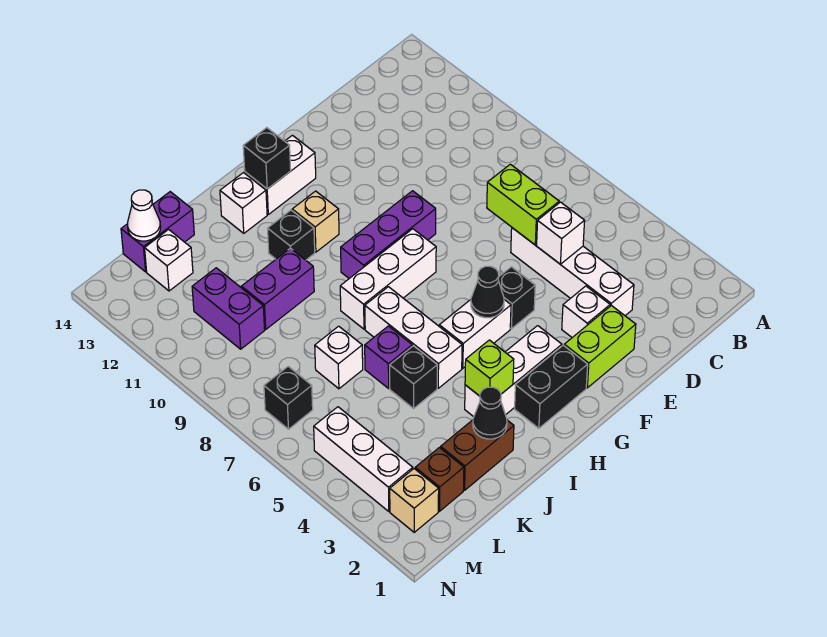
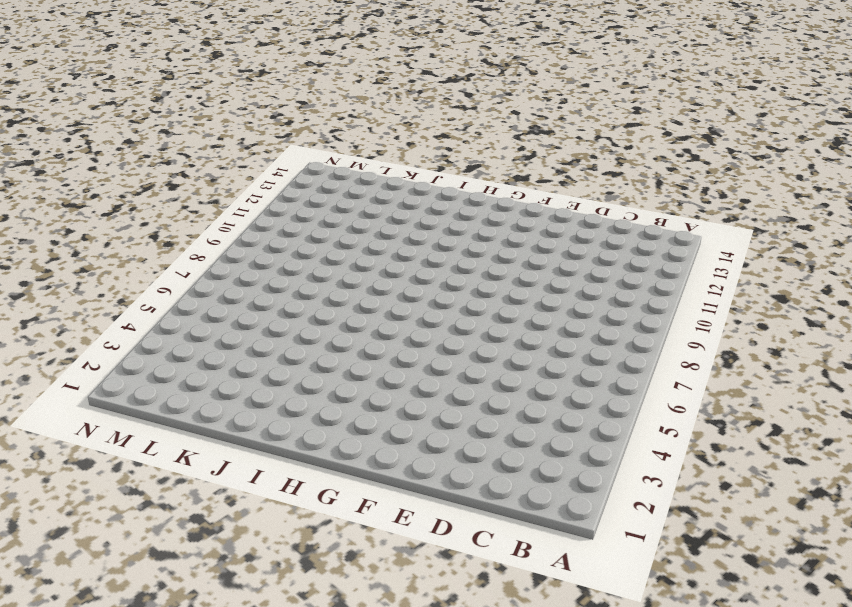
none -> white 1x4 brick [511,228,634,316]
none -> lime 1x2 brick [564,305,636,388]
none -> white 1x1 brick [562,286,610,337]
none -> black 1x1 brick [498,267,535,329]

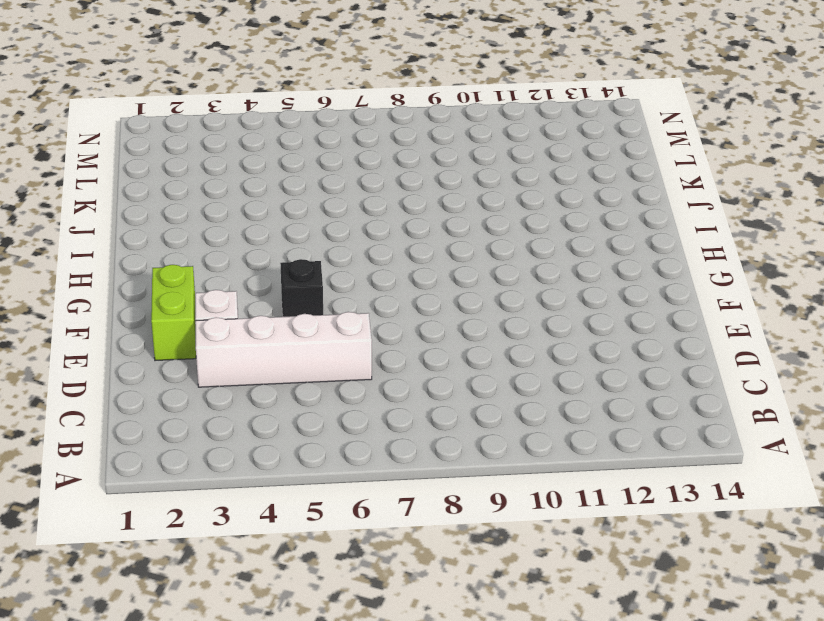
none -> purple 1x3 brick [341,191,436,278]
none -> black 1x2 brick [515,345,588,428]
none -> white 1x3 brick [465,326,562,417]
none -> white 1x2 brick [439,300,511,368]

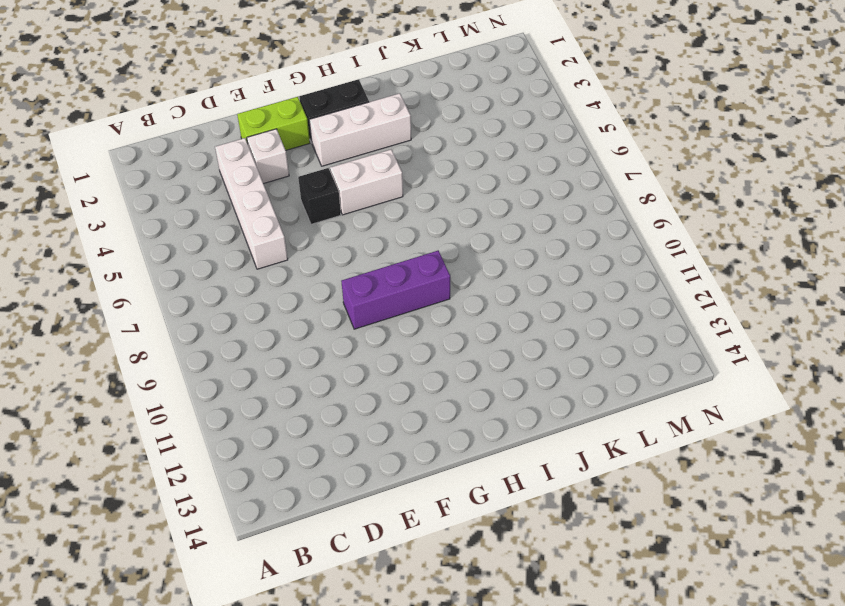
none -> white 1x3 brick [340,229,436,329]
none -> white 1x2 brick [245,135,316,214]
none -> tan 1x1 brick [292,191,339,252]
none -> white 1x3 brick [365,287,462,388]

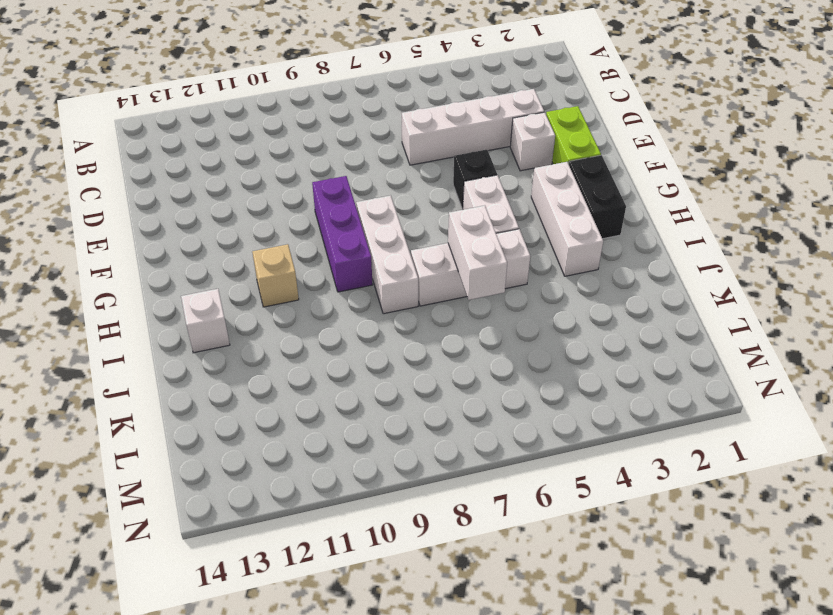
white 1x2 brick [448,206,507,300] -> white 1x2 brick moved to [245,135,316,214]
none -> black 1x1 brick [268,210,315,260]
none -> brown 1x2 brick [441,420,514,490]
none -> black 1x1 brick [390,346,437,408]
none -> purple 1x1 brick [365,326,412,388]

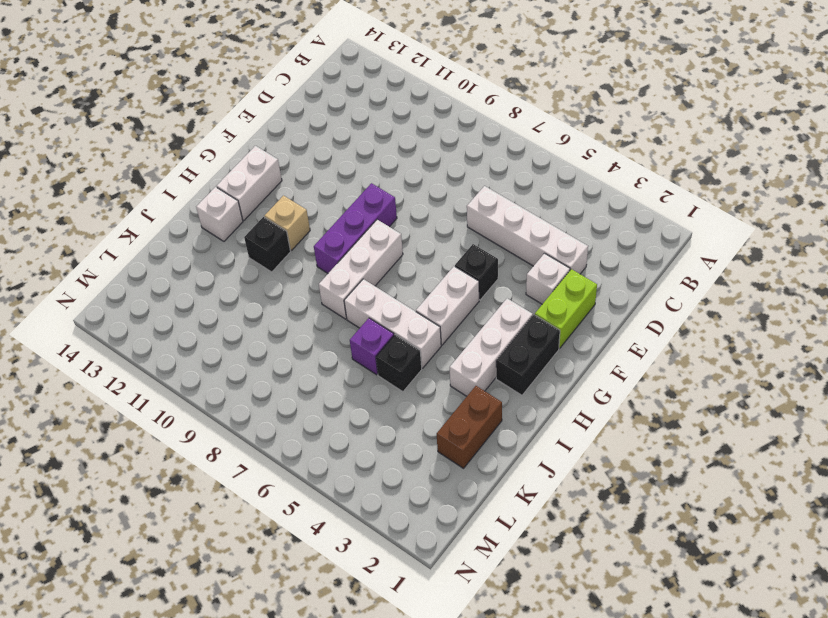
none -> purple 1x2 brick [242,248,314,329]
none -> white 1x1 brick [315,326,363,389]
none -> purple 1x2 brick [121,192,194,272]
none -> brown 1x1 brick [415,448,464,511]

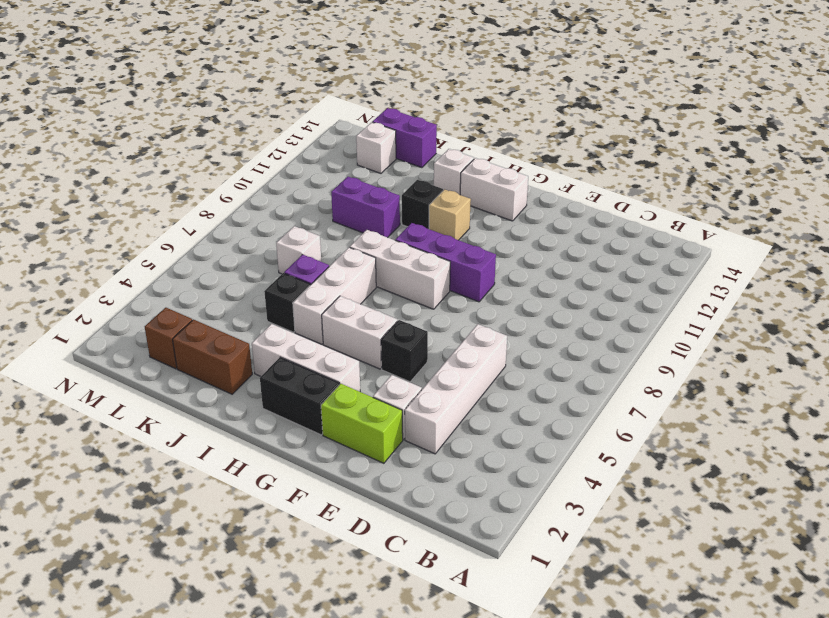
none -> purple 1x2 brick [192,268,265,349]
none -> tan 1x1 brick [390,469,439,532]
none -> white 1x3 brick [314,407,413,511]
none -> black 1x1 brick [264,366,313,429]

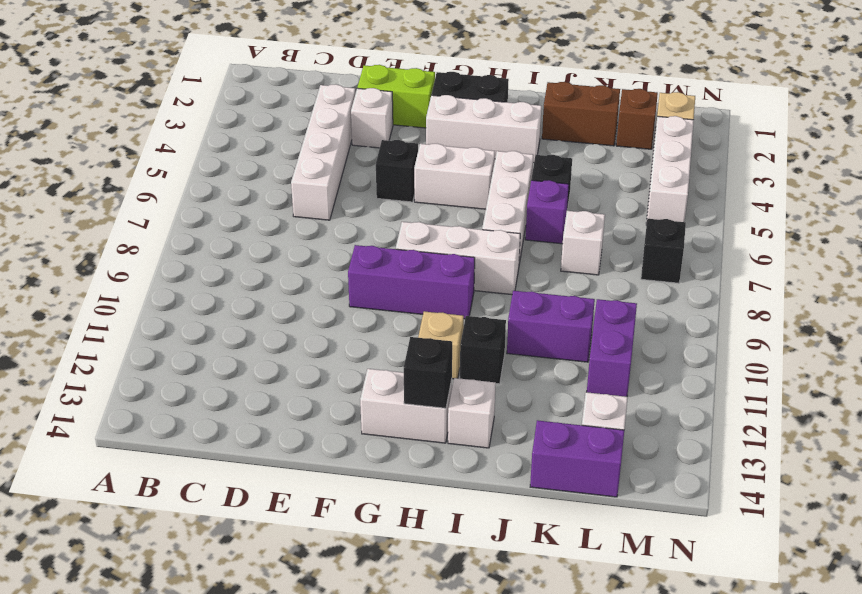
none -> white 1x1 brick [537,202,585,264]
none -> lime 1x2 brick [487,164,559,245]
none -> black 1x1 cone [471,266,504,318]
none -> lime 1x1 brick [465,340,514,396]

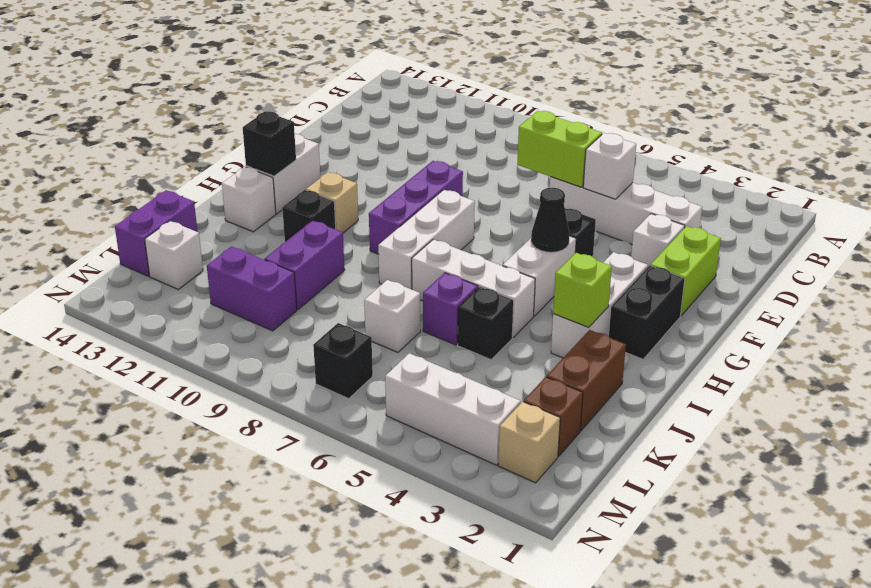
none -> black 1x1 cone [473,387,507,439]
none -> white 1x1 cone [128,190,161,241]

